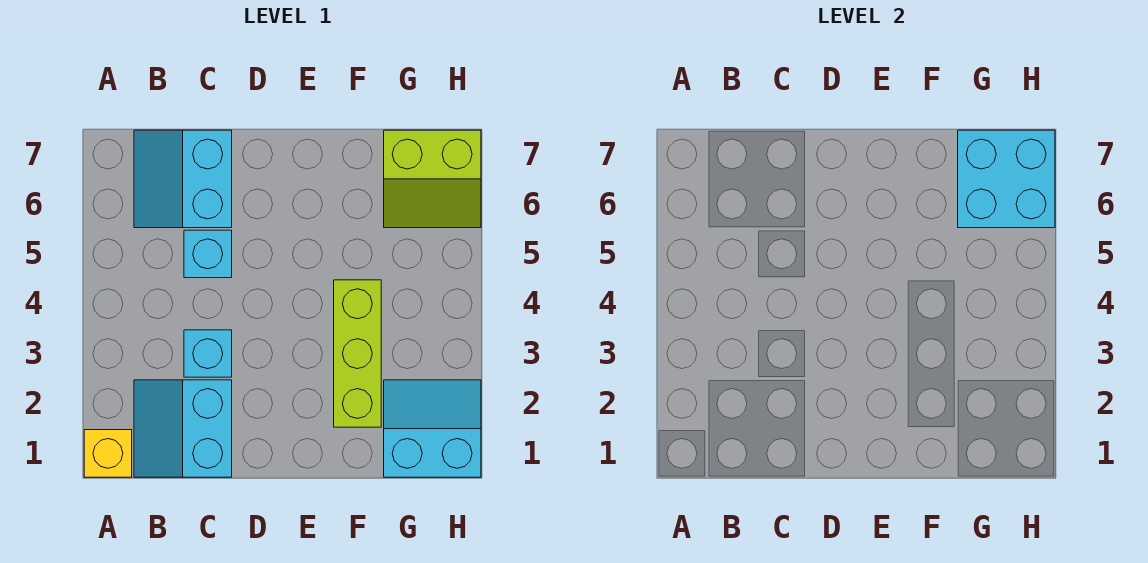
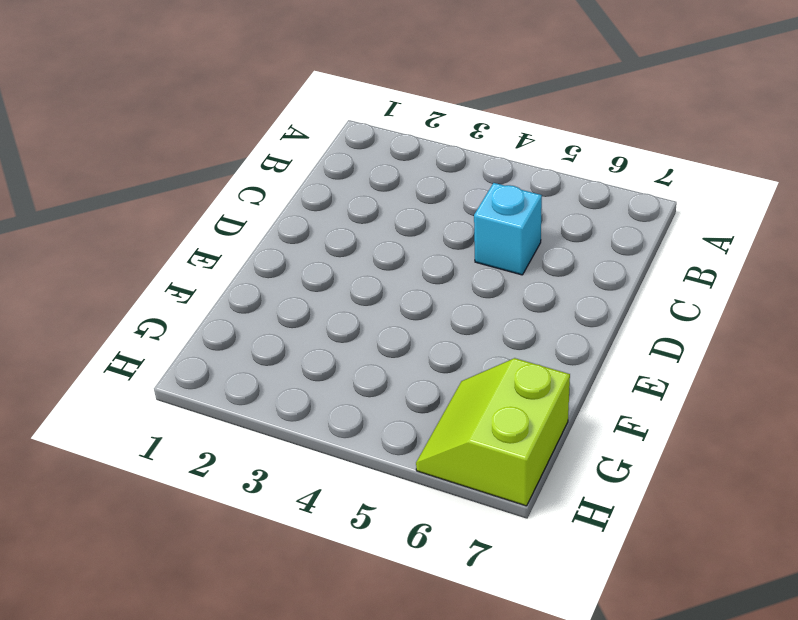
none -> yellow 1x1 brick [84,430,132,477]
none -> cyan 2x2 slope [134,380,232,477]

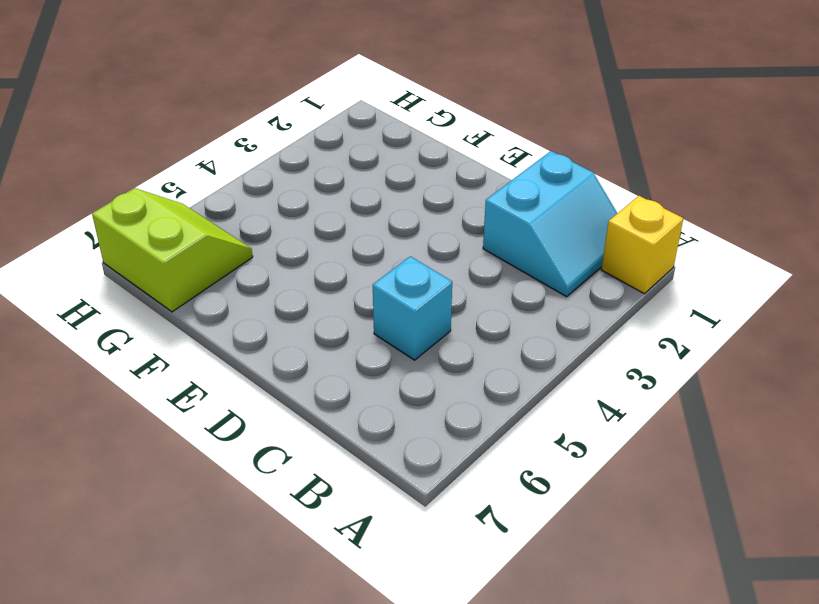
none -> cyan 2x2 slope [134,130,232,228]
none -> cyan 1x1 brick [184,330,232,377]

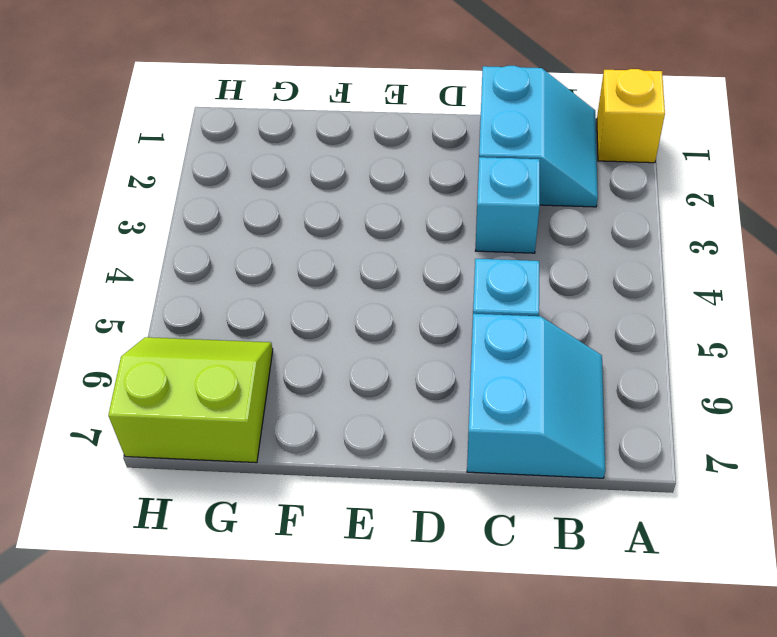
none -> lime 1x3 brick [334,280,381,427]
none -> cyan 2x2 slope [384,380,481,477]

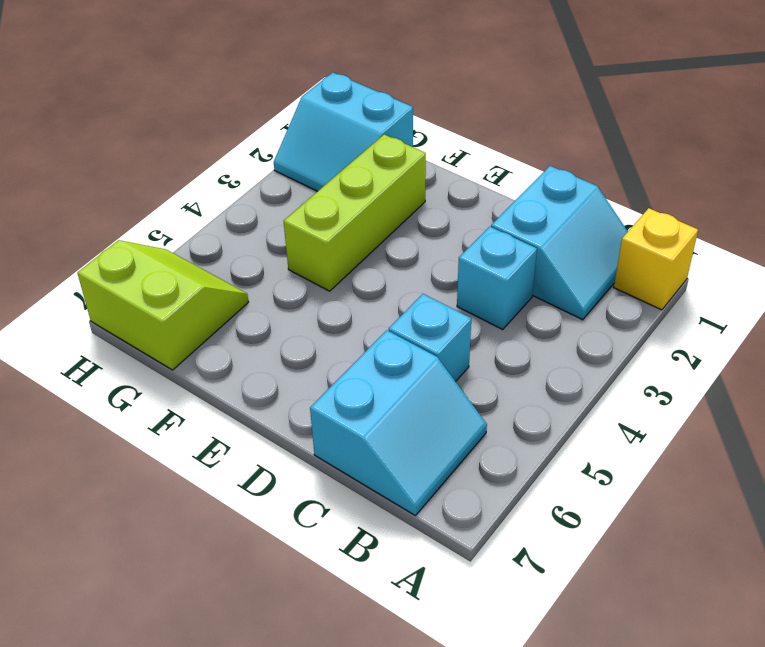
none -> cyan 2x2 brick [958,130,1055,228]

